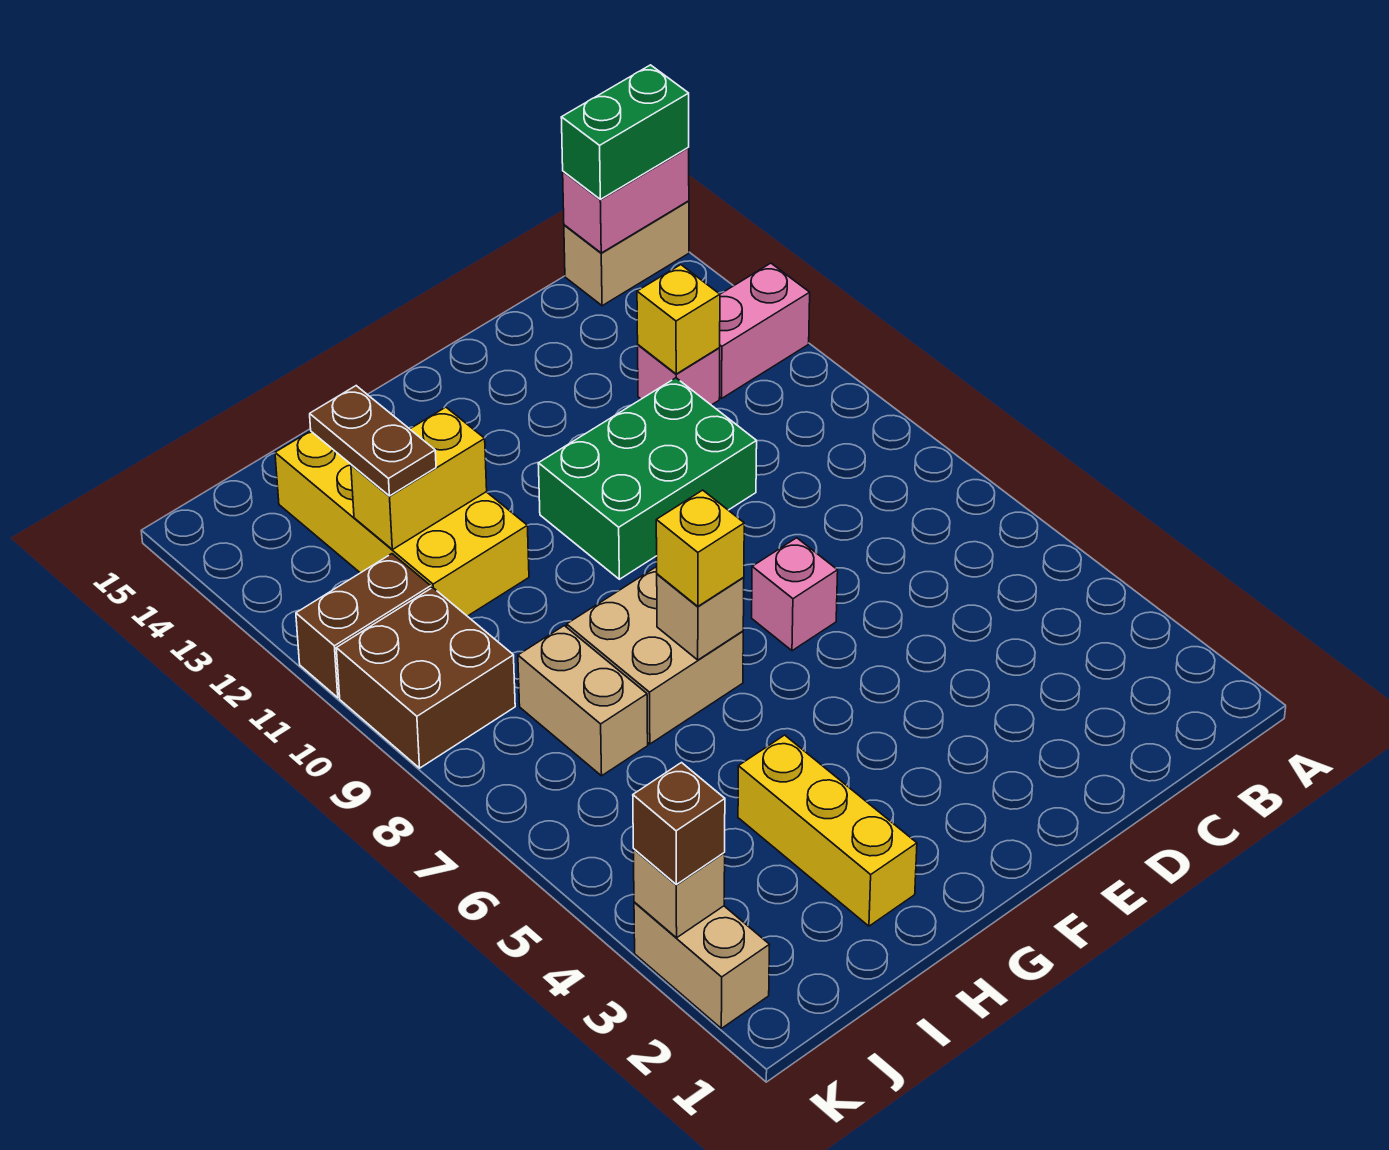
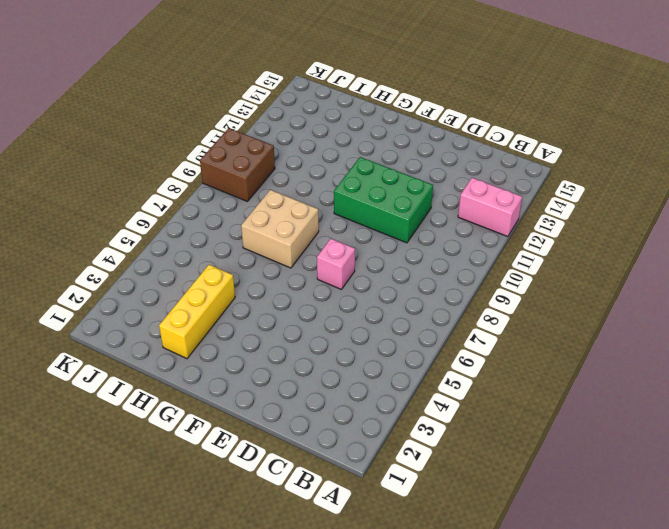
none -> tan 1x2 brick [564,201,689,306]
none -> pink 1x1 brick [638,345,720,405]
none -> yellow 2x4 brick [275,431,529,616]

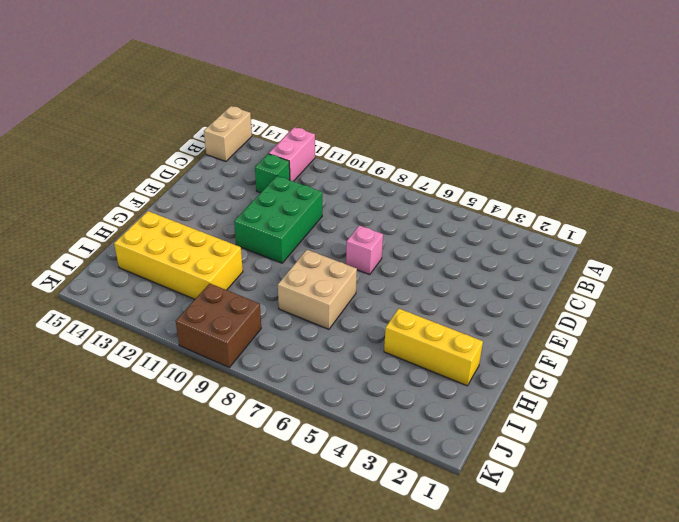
green 1x1 brick [255,154,290,193] -> pink 1x1 brick [638,345,720,405]
none -> tan 1x2 brick [518,626,648,776]
none -> brown 1x2 brick [296,554,431,698]
none -> tan 1x2 brick [634,902,769,1028]

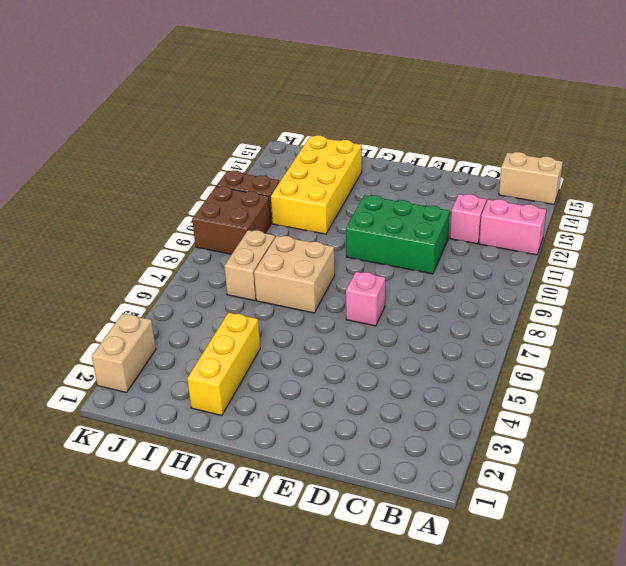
none -> pink 1x2 brick [563,147,689,253]
none -> yellow 1x1 brick [637,265,720,374]
none -> tan 1x1 brick [657,574,744,660]

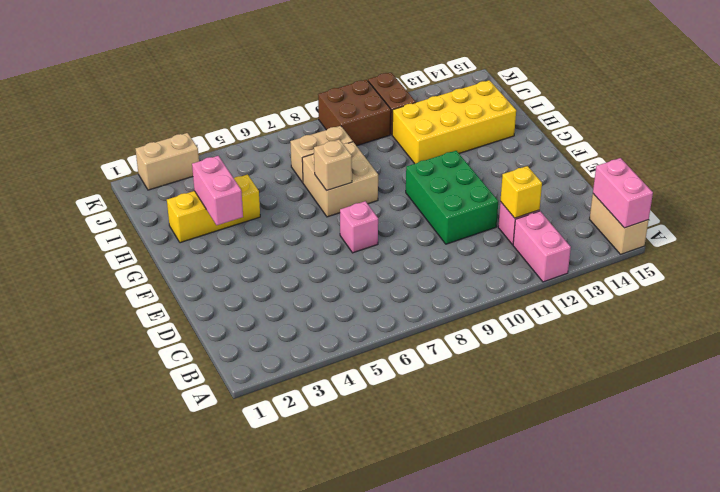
pink 1x2 brick [192,156,243,225] -> none
none -> yellow 1x2 brick [351,407,487,550]
none -> tan 1x1 brick [633,849,725,938]
none -> green 1x2 brick [561,65,689,199]

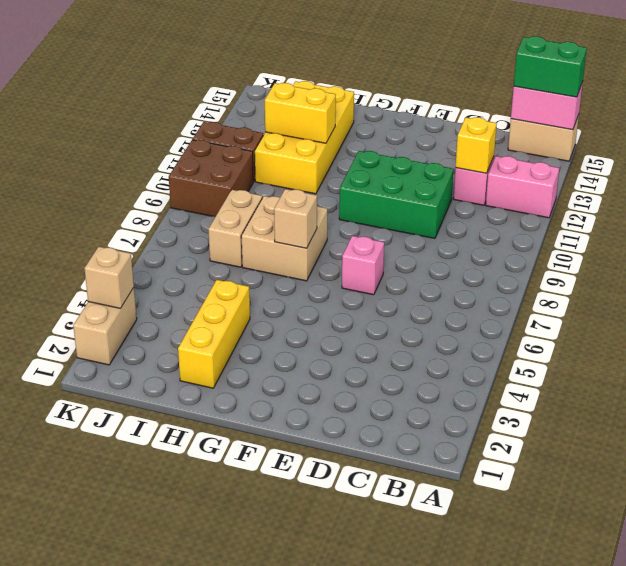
none -> yellow 1x1 brick [656,490,744,606]
none -> brown 1x2 plate [310,386,436,496]
none -> brown 1x1 brick [633,763,725,884]

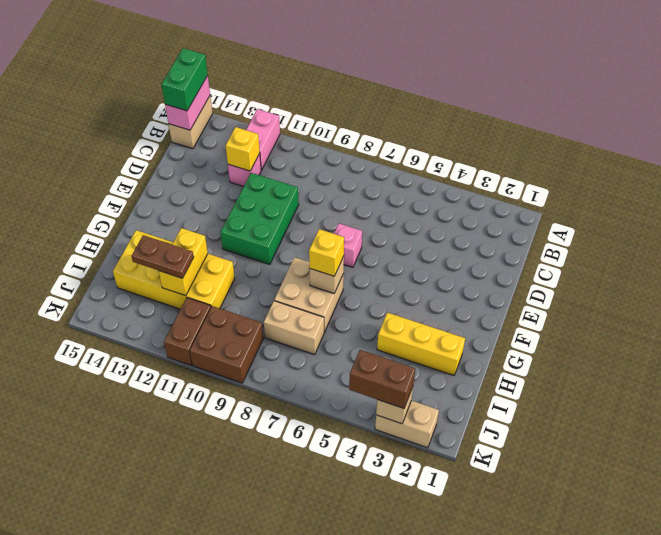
brown 1x2 brick [349,350,415,409] -> brown 1x1 brick [633,763,725,884]

